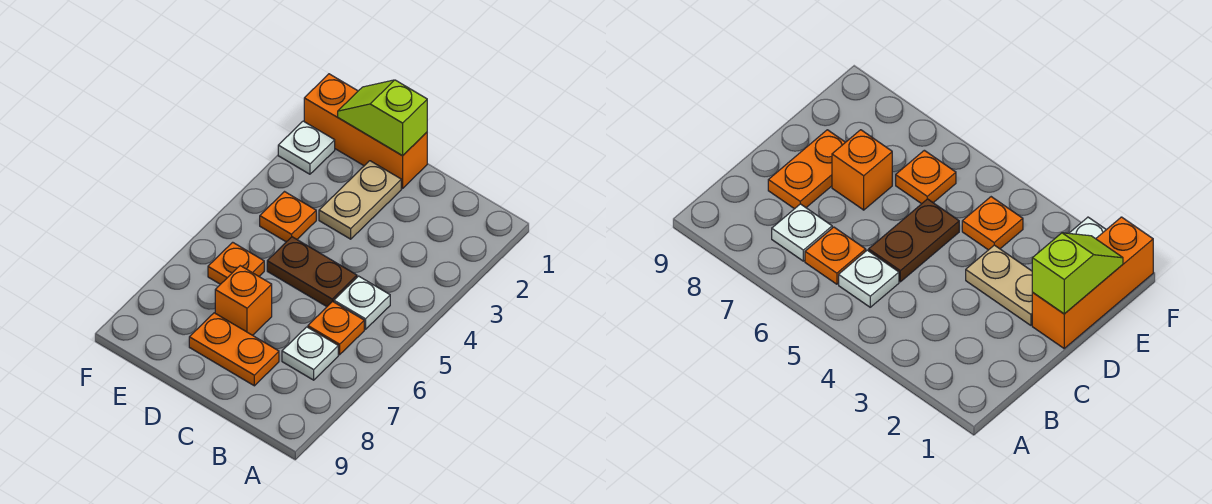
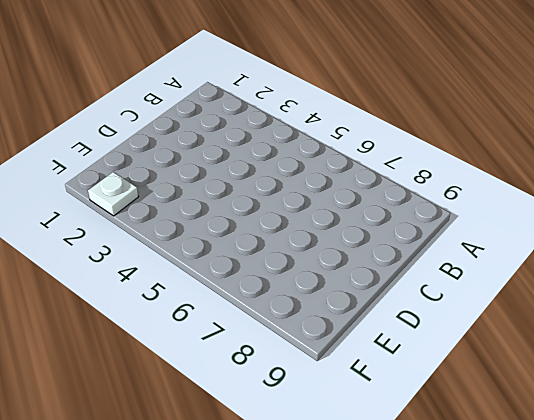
none -> white 1x1 plate [334,276,390,329]
none -> orange 1x1 plate [308,302,364,355]
none -> white 1x1 plate [282,327,338,380]

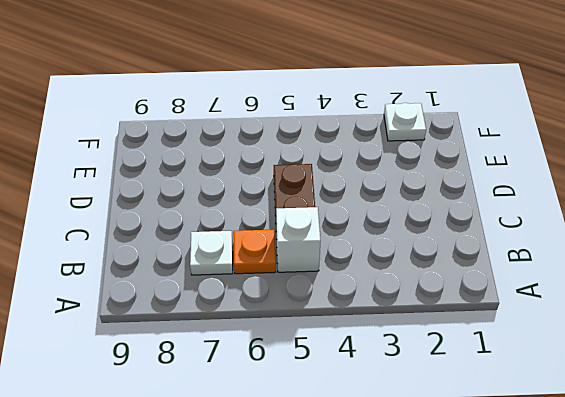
white 1x1 brick [276,207,321,272] -> white 1x1 plate [334,276,390,329]
none -> orange 1x2 plate [189,313,279,386]
none -> orange 1x3 brick [304,74,427,188]
none -> tan 1x2 plate [319,161,401,239]

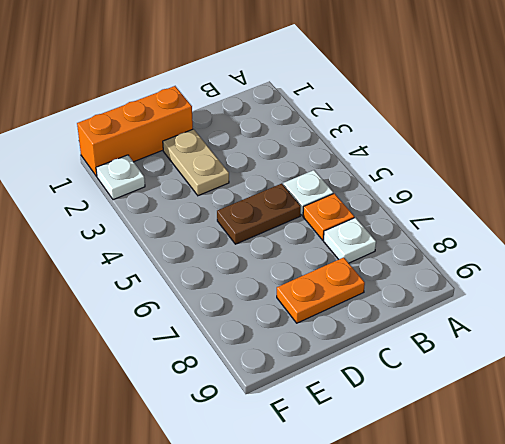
none -> orange 1x1 brick [215,266,272,335]
none -> orange 1x1 plate [260,192,316,242]
none -> orange 1x1 plate [208,242,264,284]

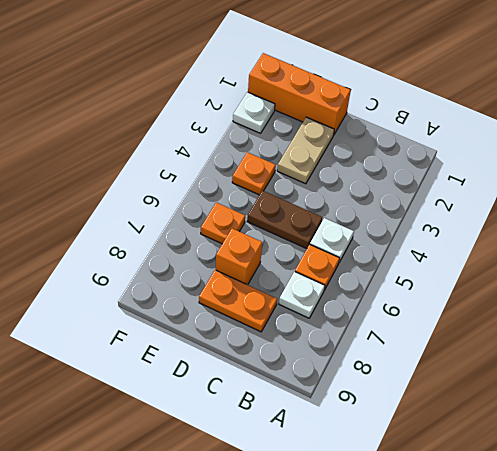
none -> lime 1x2 slope [338,80,427,156]

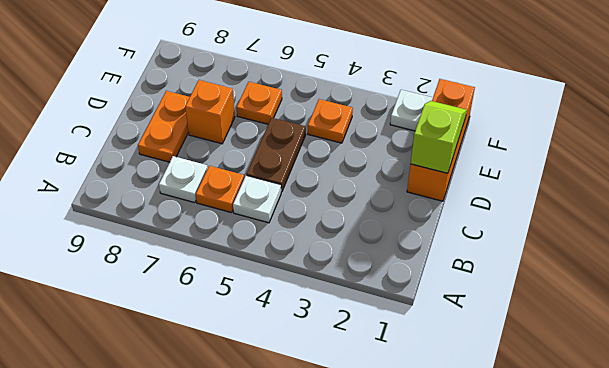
none -> tan 1x2 plate [319,161,401,239]

